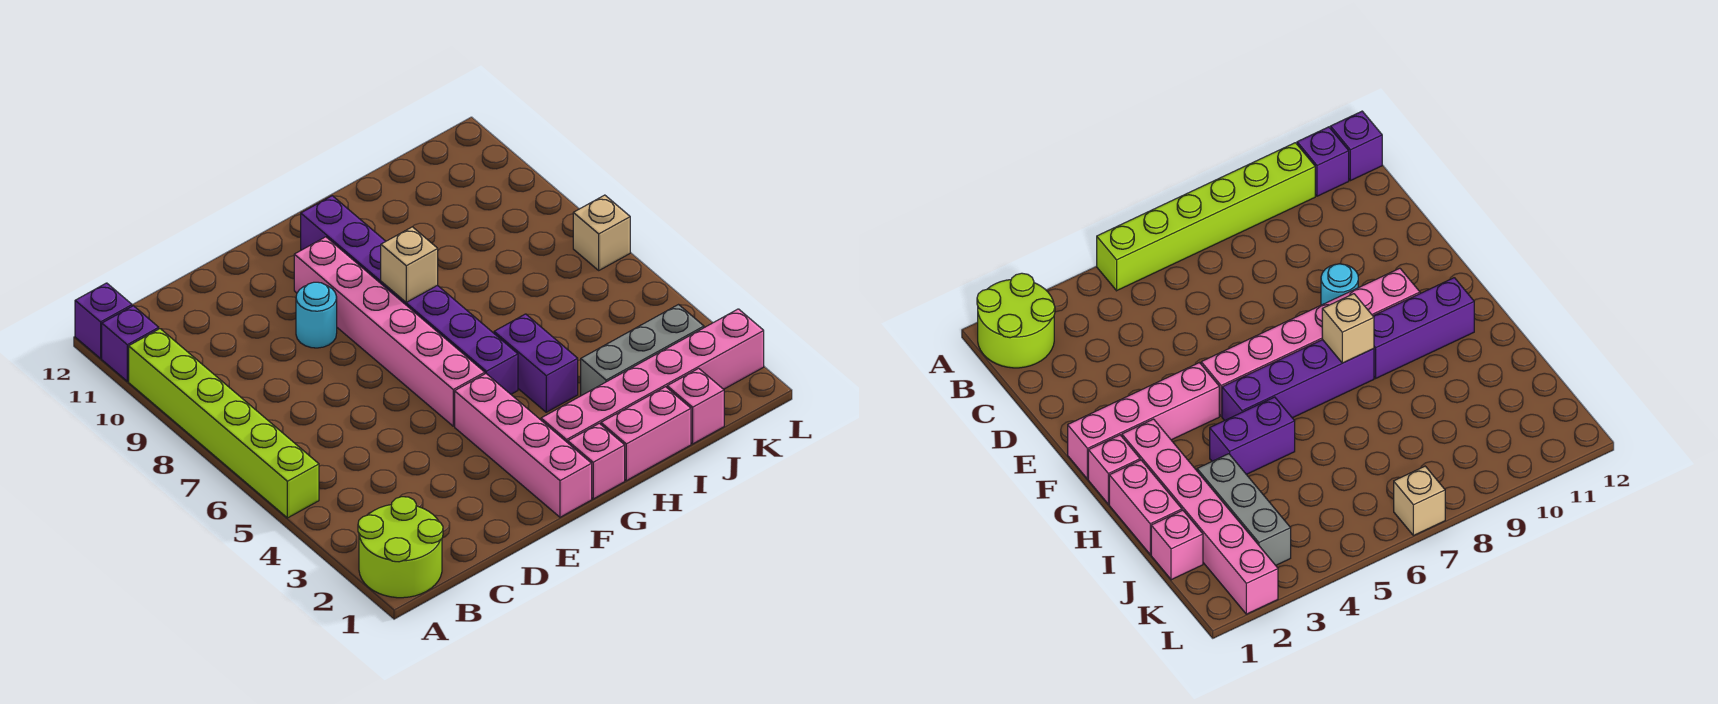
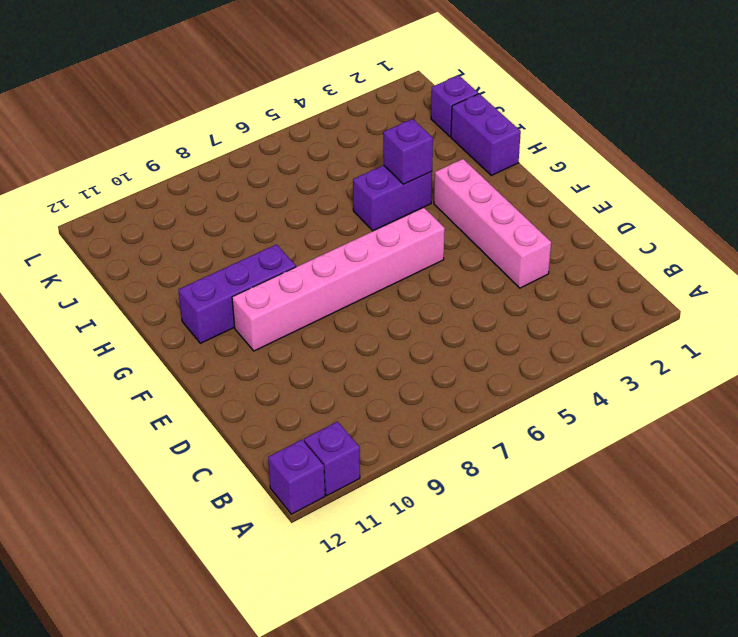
pink 1x4 brick [434,159,551,288] -> pink 1x4 brick turned to [455,374,592,517]
purple 1x2 brick [451,94,521,175] -> pink 1x2 brick [601,387,691,481]
purple 1x1 brick [383,119,433,184] -> none
purple 1x1 brick [431,75,478,137] -> pink 1x1 brick [667,368,724,444]
none -> lime 2x2 round brick [358,497,443,598]
none -> lime 1x6 brick [129,329,319,518]
none -> cyan 1x1 round brick [296,282,337,348]

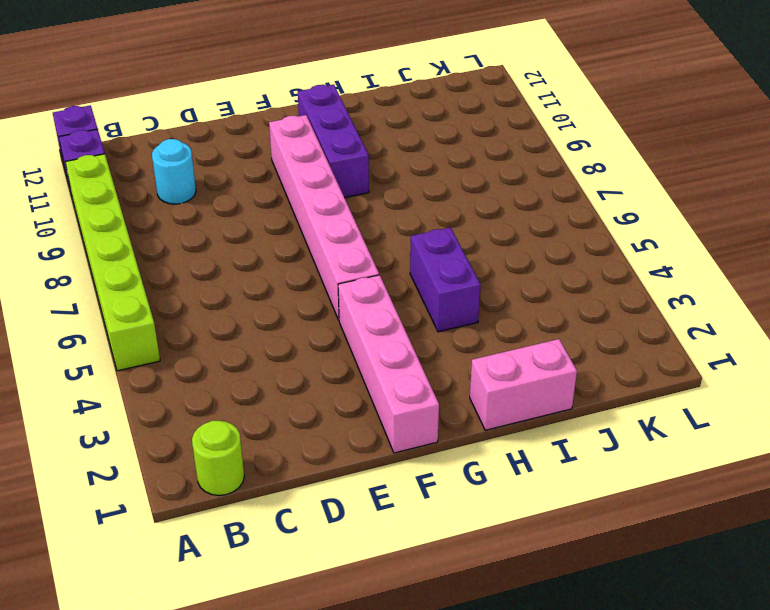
lime 1x1 round brick [192,421,244,495] -> lime 2x2 round brick [358,497,443,598]
cyan 1x1 round brick [152,139,196,204] -> cyan 1x1 round brick moved to [296,282,337,348]
none -> pink 1x1 brick [568,423,625,499]
none -> pink 1x6 brick [541,309,764,443]
none -> purple 1x4 brick [381,282,518,394]

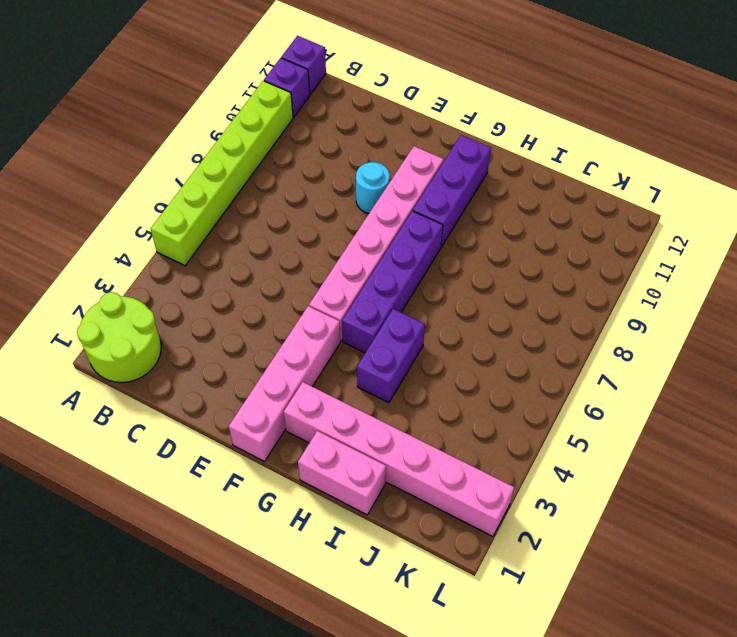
none -> pink 1x1 brick [568,423,625,499]
none -> grey 1x3 brick [581,305,704,396]
none -> pink 1x1 brick [667,368,724,444]

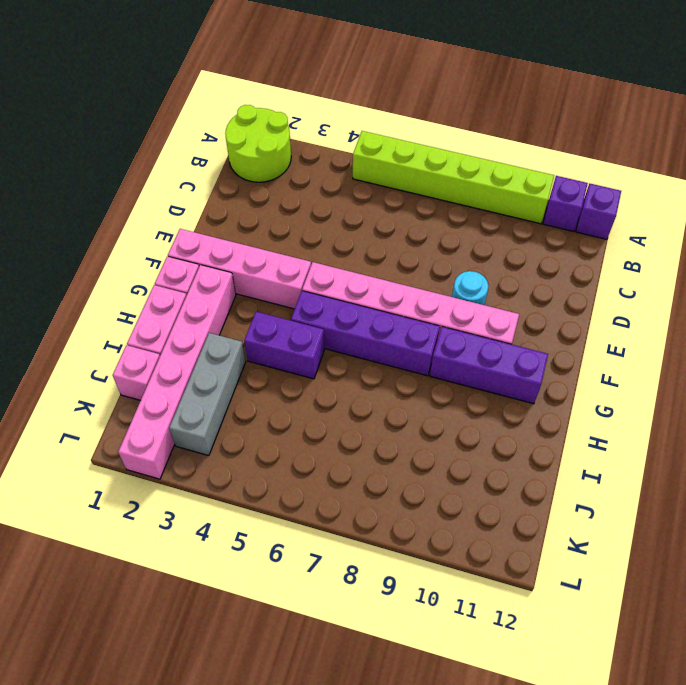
none -> tan 1x1 brick [573,195,630,270]
none -> tan 1x1 brick [381,227,438,302]

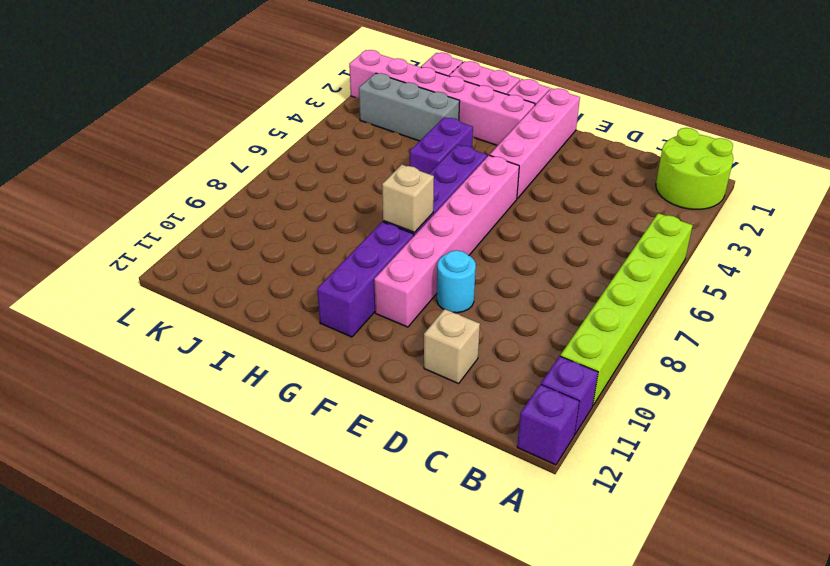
tan 1x1 brick [424,309,480,384] -> tan 1x1 brick moved to [573,195,630,270]

